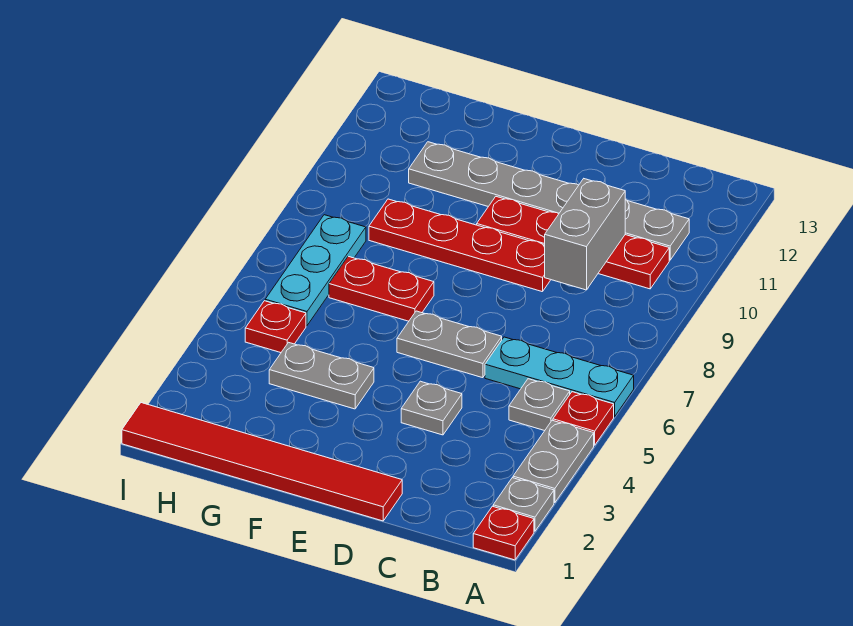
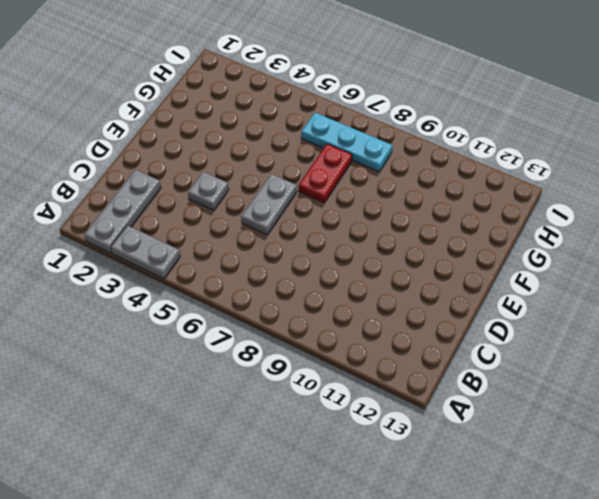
grey 1x3 plate [84,170,161,253] -> grey 1x1 plate [493,478,554,531]
none -> red 1x1 plate [473,506,534,560]
none -> red 1x1 plate [553,392,614,445]
none -> cyan 1x3 plate [485,337,634,417]

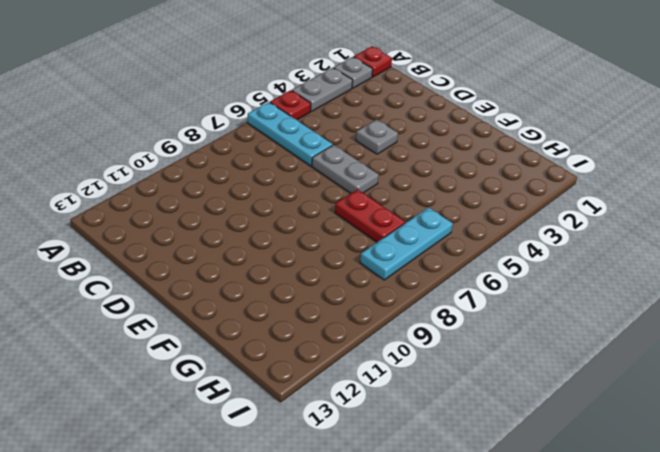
none -> grey 1x1 plate [509,379,570,431]
none -> red 1x4 plate [477,197,669,289]
none -> grey 1x6 plate [409,142,689,260]

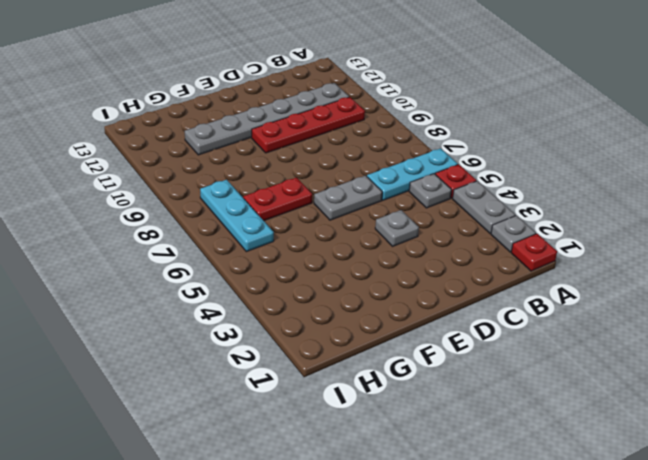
none -> red 1x6 tile [122,403,402,521]
none -> red 1x4 plate [369,199,551,292]
none -> grey 1x2 plate [269,342,374,409]

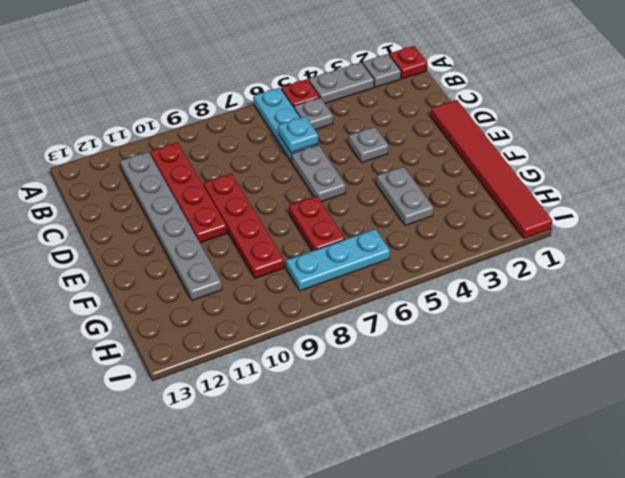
cyan 1x1 plate [278,116,318,153] -> none
none -> red 1x1 plate [245,301,306,353]
none -> grey 1x2 brick [545,179,625,290]

